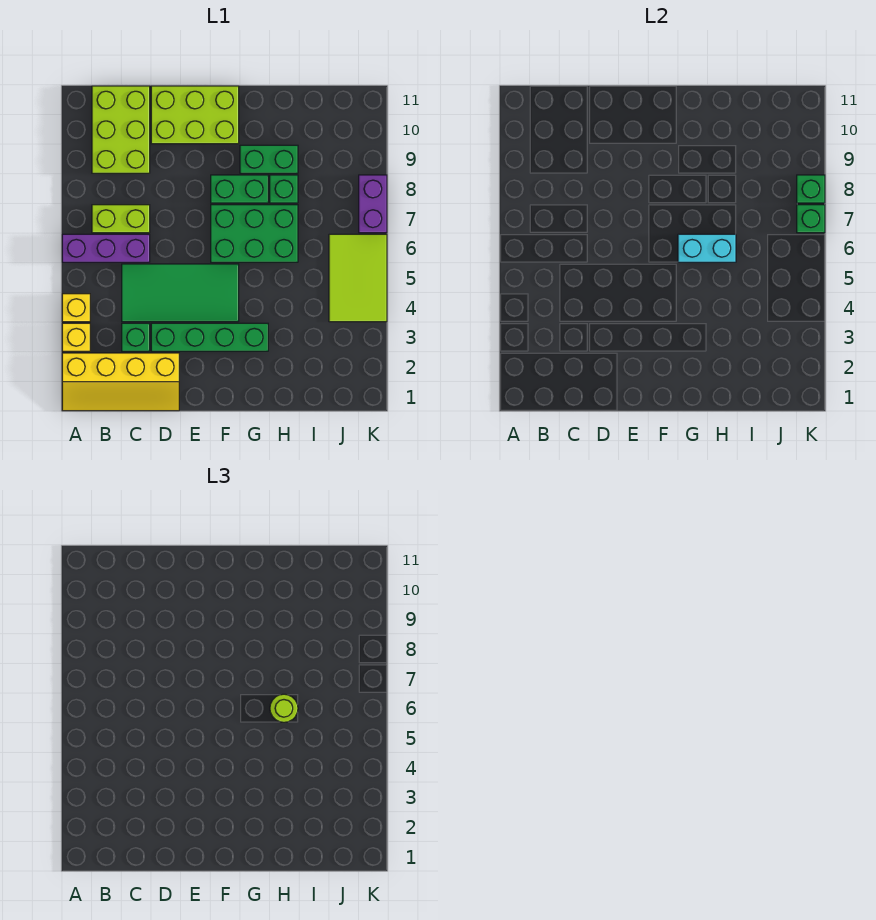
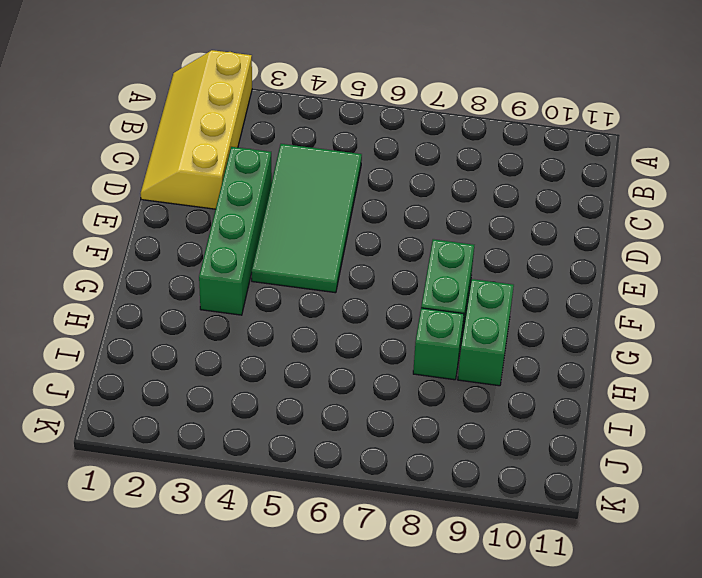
none -> yellow 1x1 brick [62,323,90,351]
none -> yellow 1x1 brick [62,294,90,322]
none -> purple 1x3 brick [62,234,150,262]

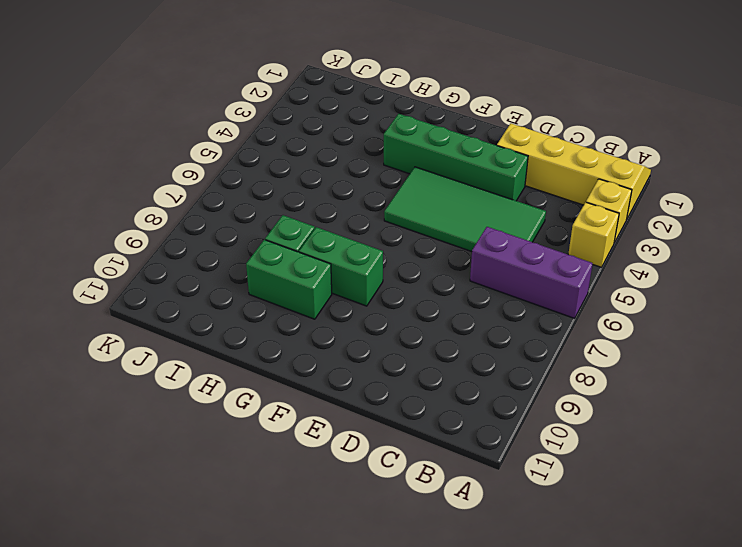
none -> lime 1x2 brick [92,205,150,233]
none -> lime 2x3 brick [92,86,150,173]
none -> green 1x1 brick [122,323,150,351]

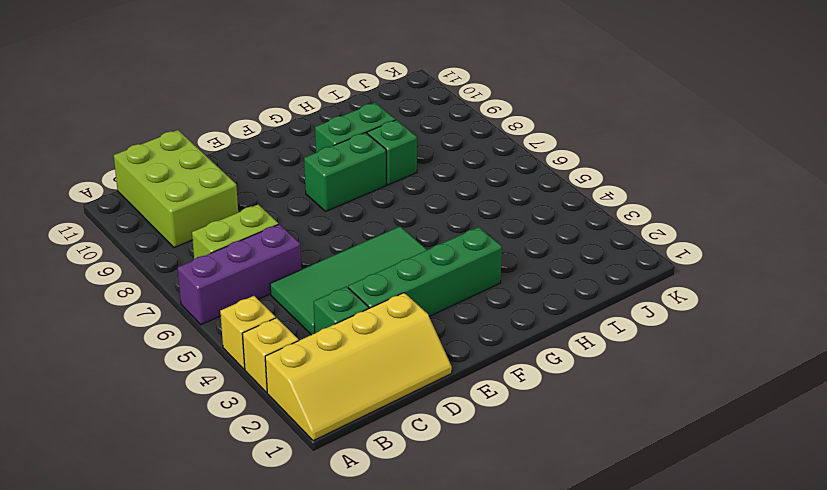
none -> lime 2x3 brick [151,86,239,144]
none -> green 2x3 brick [211,205,298,262]
none -> lime 2x3 tile [329,234,387,322]

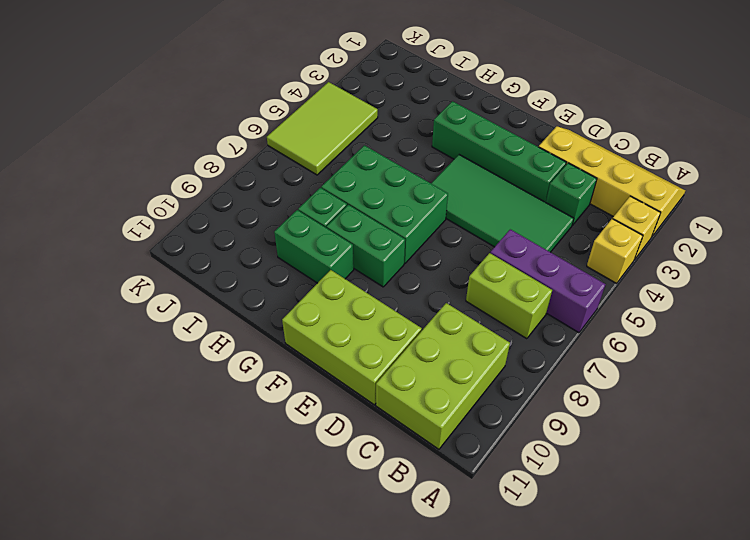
none -> purple 1x2 brick [359,175,387,233]
none -> cyan 1x2 brick [678,234,736,262]
none -> green 1x1 brick [797,205,825,233]

